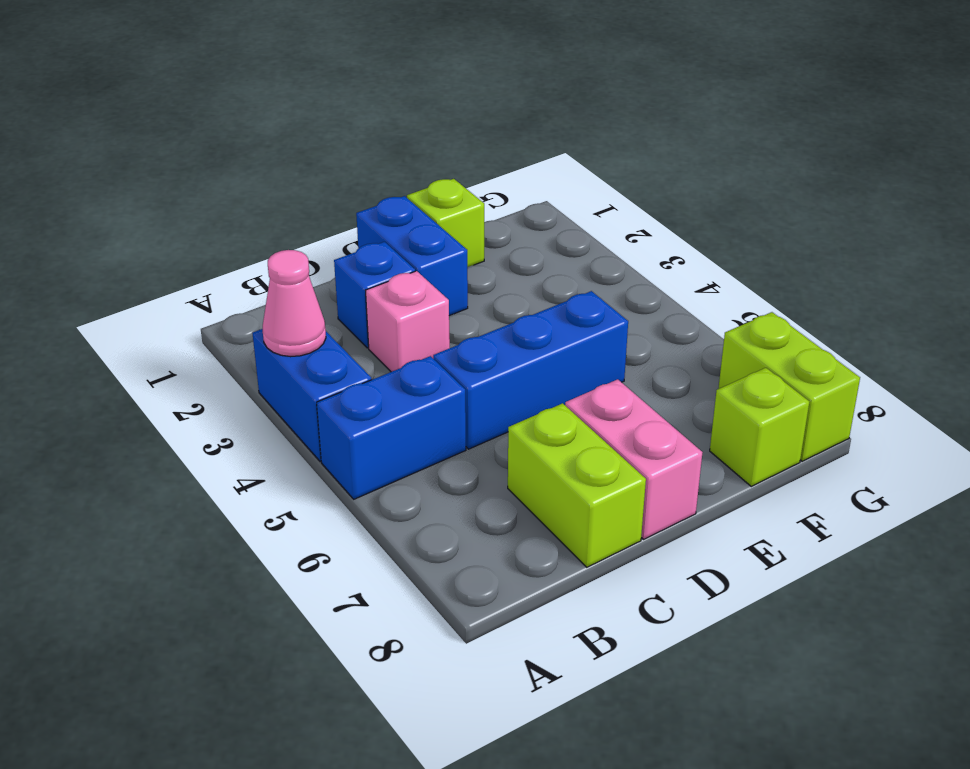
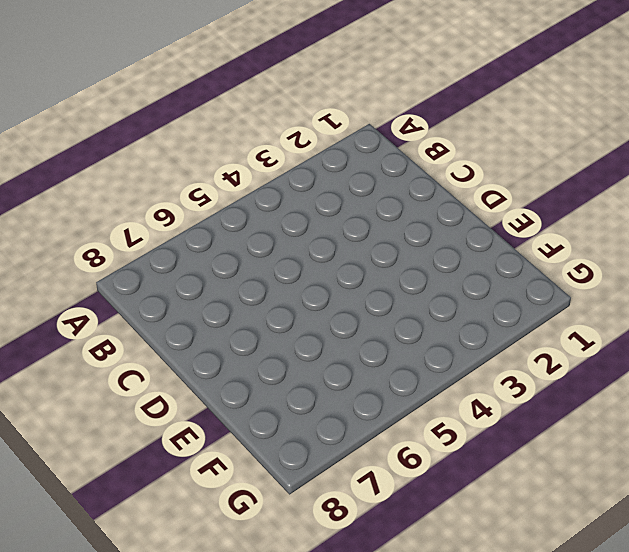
none -> blue 1x2 brick [252,329,372,461]
none -> blue 1x2 brick [317,356,466,499]
none -> blue 1x1 brick [334,242,415,348]

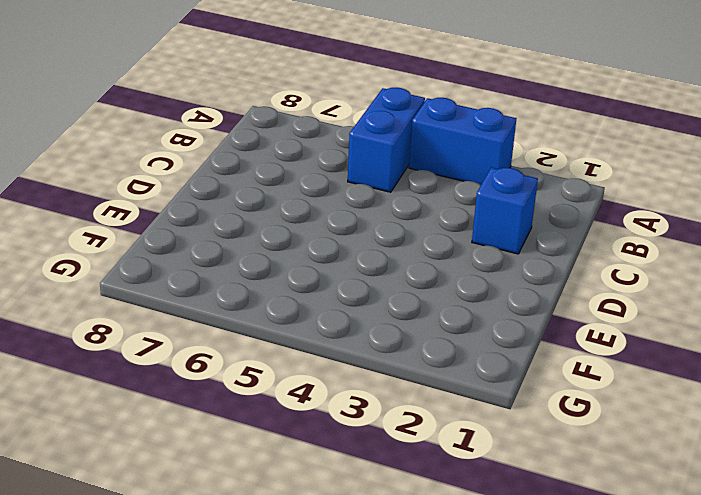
none -> pink 1x1 brick [365,271,450,372]
none -> blue 1x3 brick [433,291,628,449]
none -> lime 1x2 brick [508,403,646,567]

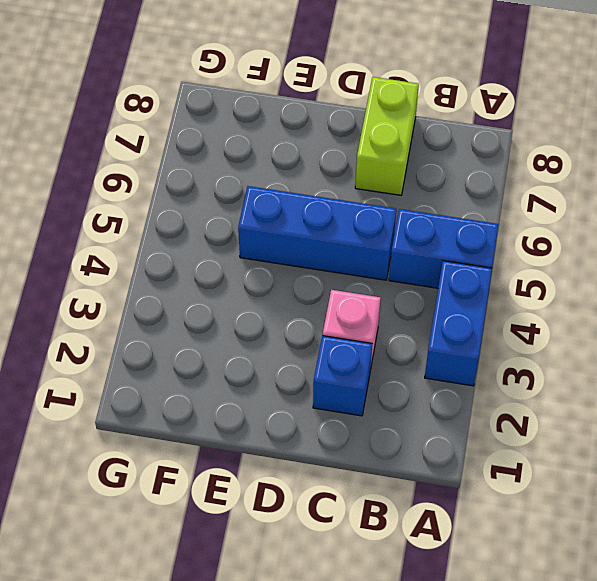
none -> blue 1x2 brick [356,196,468,316]
none -> pink 1x2 brick [565,379,703,539]
none -> lime 1x1 brick [407,179,484,267]

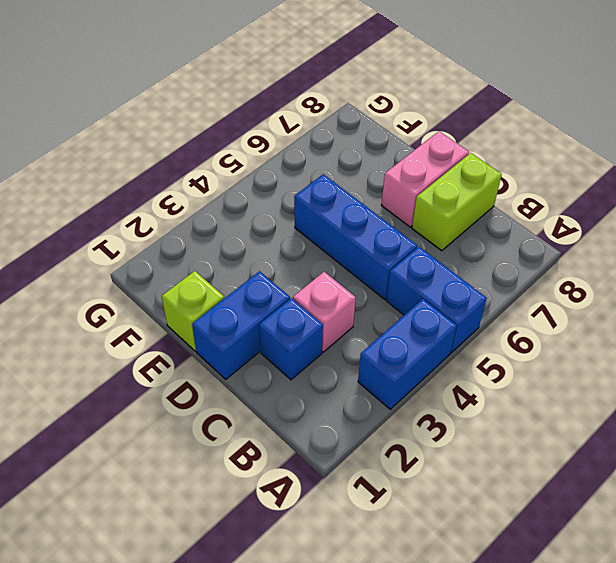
none -> lime 1x1 brick [710,368,809,486]
none -> lime 1x2 brick [718,312,860,461]
none -> pink 1x1 cone [263,250,326,357]

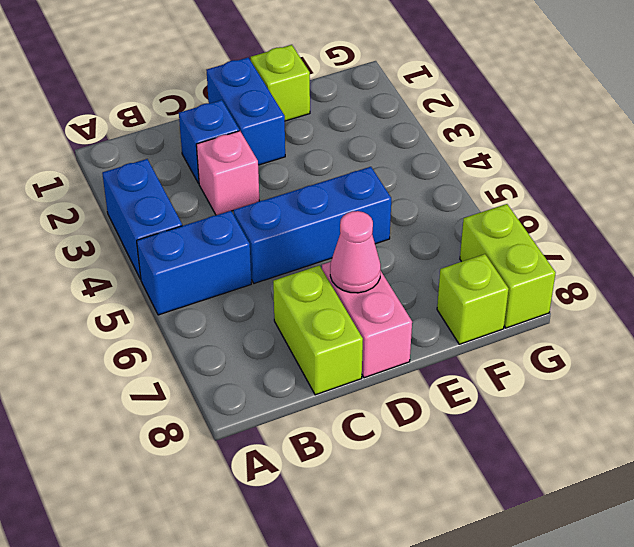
pink 1x1 cone [330,211,381,293] -> pink 1x1 cone moved to [263,250,326,357]

